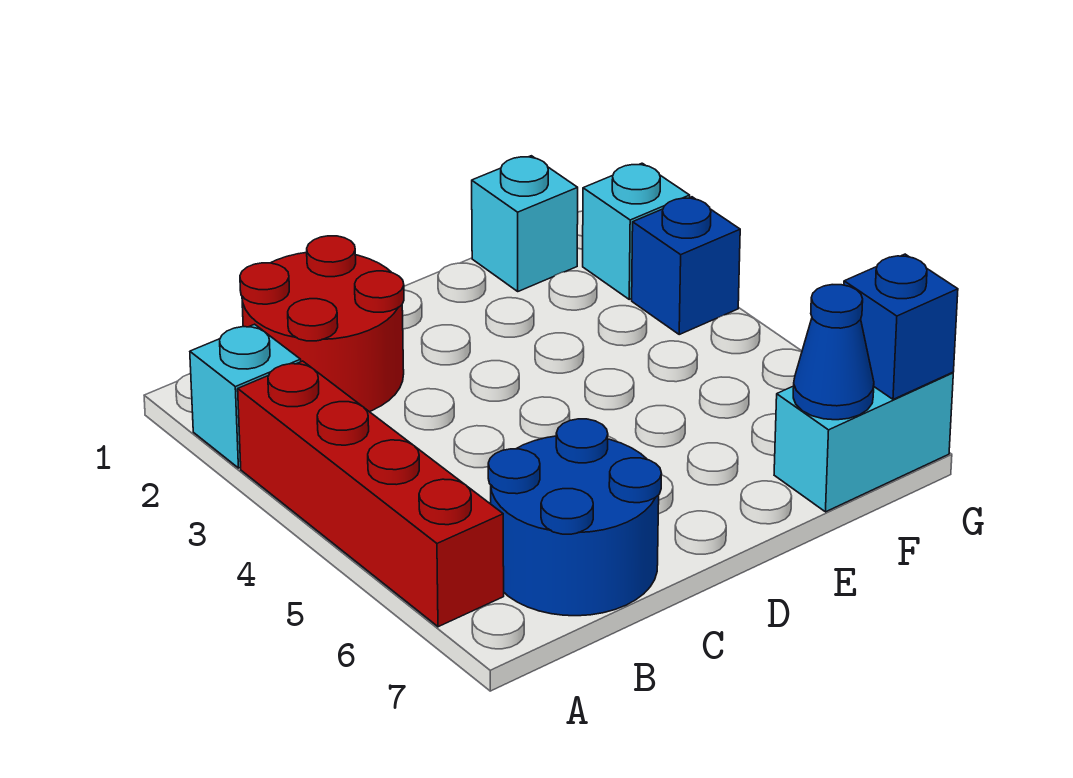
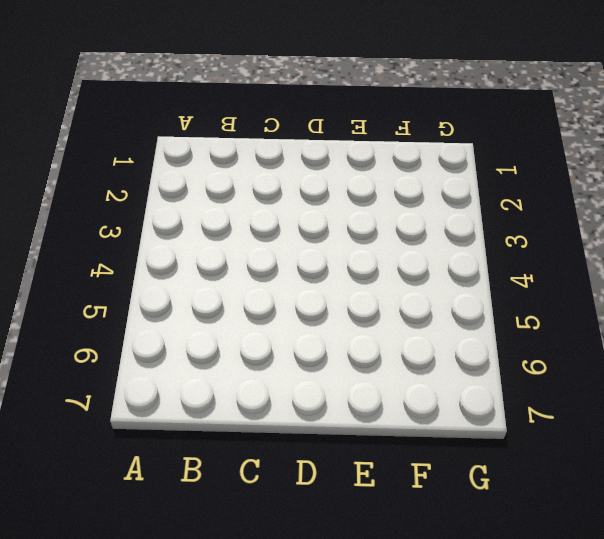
none -> cyan 1x1 brick [190,324,301,468]
none -> red 1x4 brick [238,361,504,627]

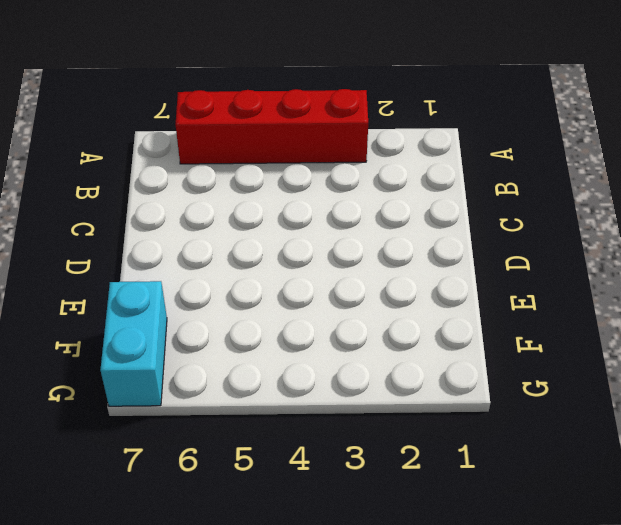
none -> cyan 1x1 brick [190,324,301,468]
none -> red 2x2 round brick [240,236,404,412]

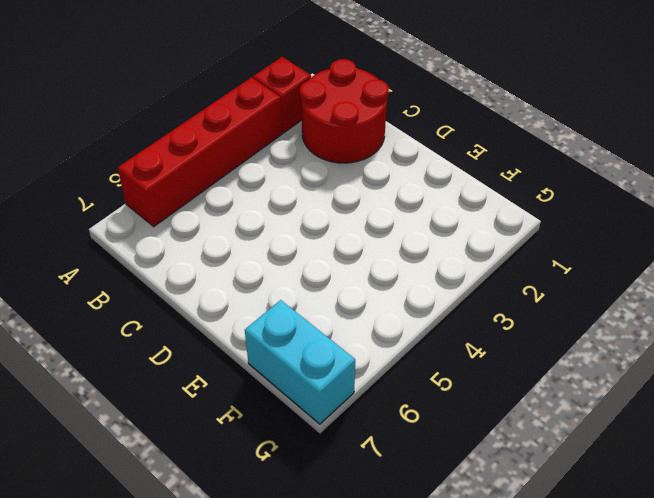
red 1x1 brick [253,57,311,133] -> cyan 1x1 brick [190,324,301,468]
none -> blue 2x2 round brick [488,419,661,616]
none -> cyan 1x1 brick [472,156,578,291]

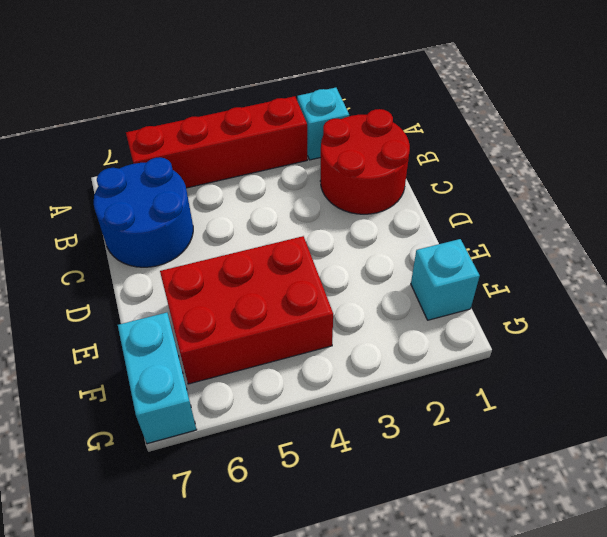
red 2x3 brick [160,236,333,384] -> none
none -> cyan 1x1 brick [583,163,690,299]
none -> blue 1x1 brick [632,197,740,334]

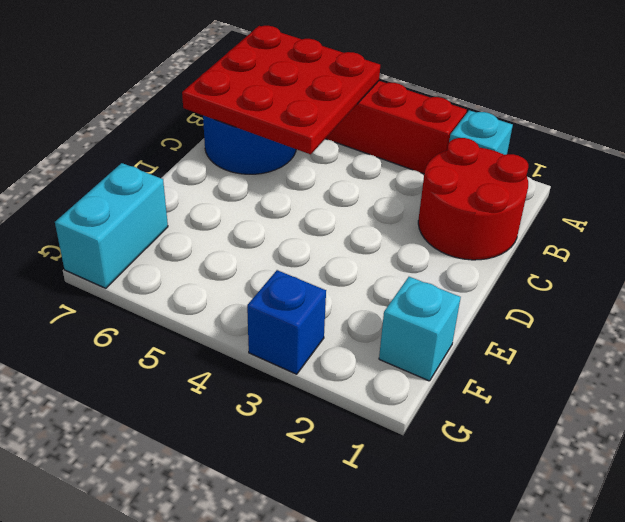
red 3x3 plate [182,26,380,154] -> none
none -> cyan 1x1 brick [583,163,690,299]
none -> blue 1x1 cone [793,285,874,420]

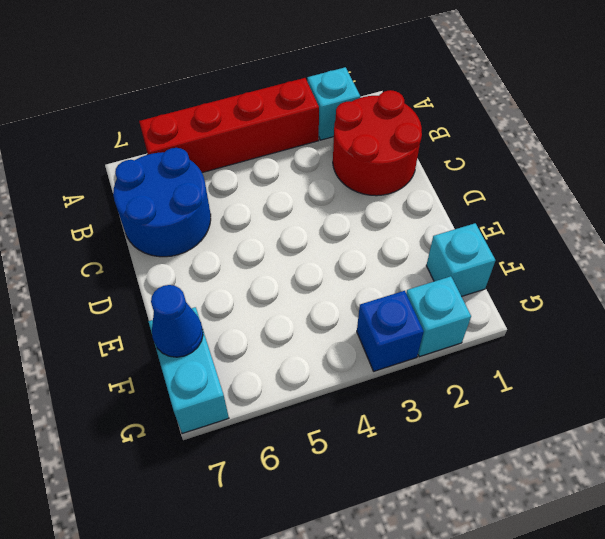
none -> blue 1x1 brick [844,254,958,399]

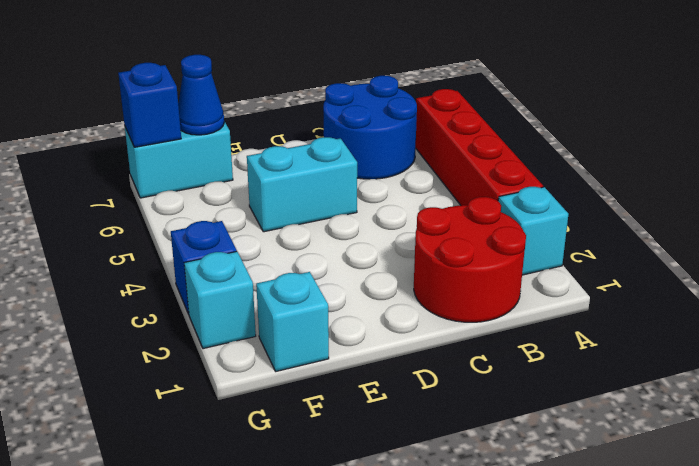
cyan 1x2 brick [247,137,357,232] -> none

